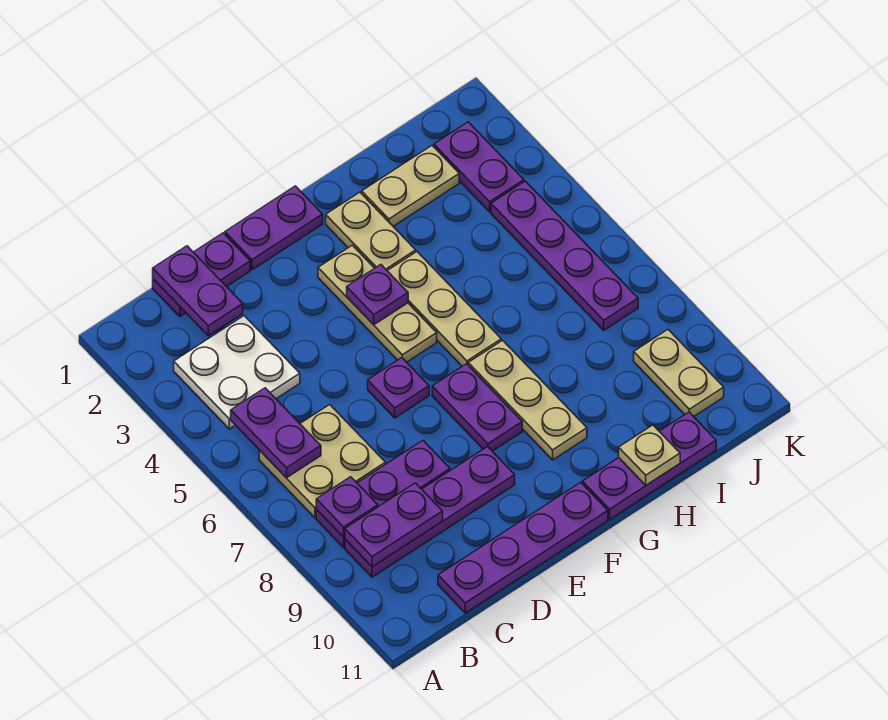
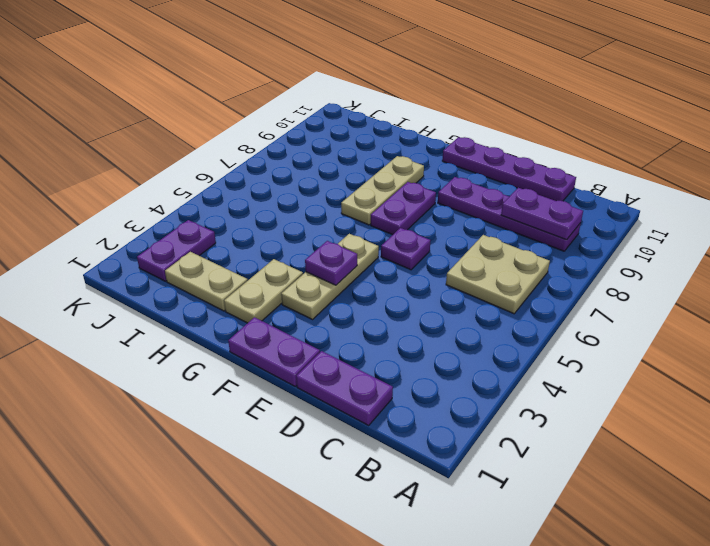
none -> white 2x2 plate [174,316,300,429]
none -> purple 1x3 plate [316,441,450,547]
none -> tan 1x3 plate [388,252,501,366]

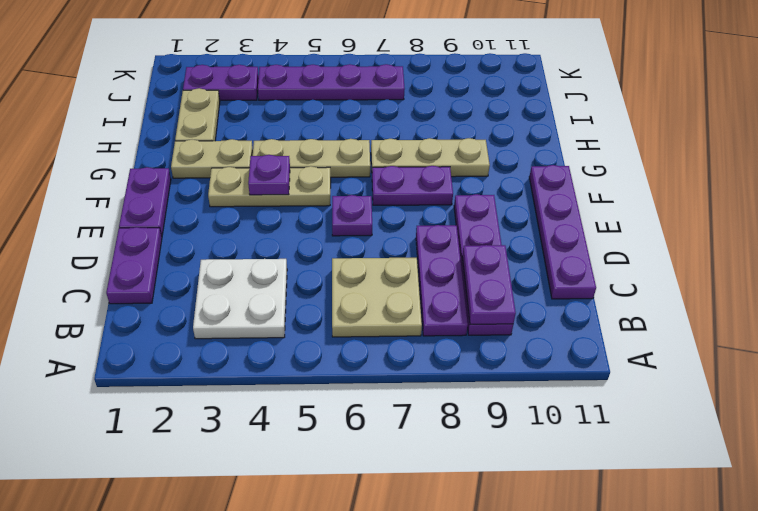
none -> purple 1x3 plate [583,412,716,519]
none -> tan 1x2 plate [634,330,724,417]
none -> purple 1x2 plate [231,388,321,478]

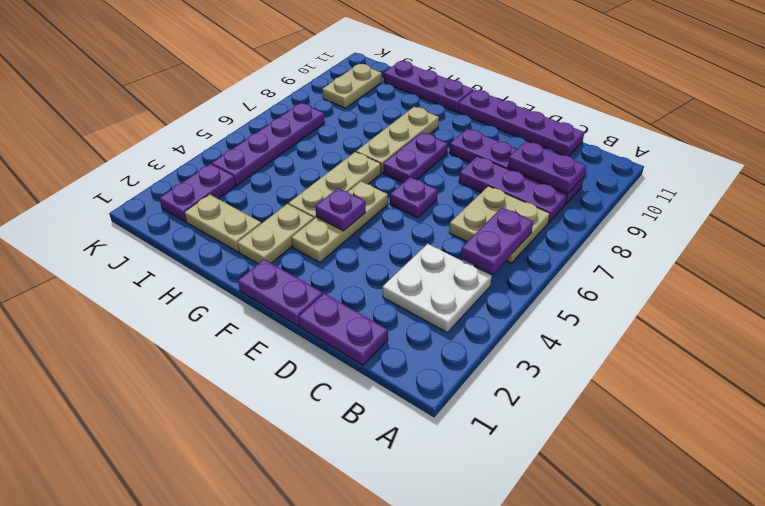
none -> purple 1x1 plate [316,477,378,537]
none -> purple 1x2 plate [153,246,243,336]
none -> tan 1x1 plate [619,425,680,485]

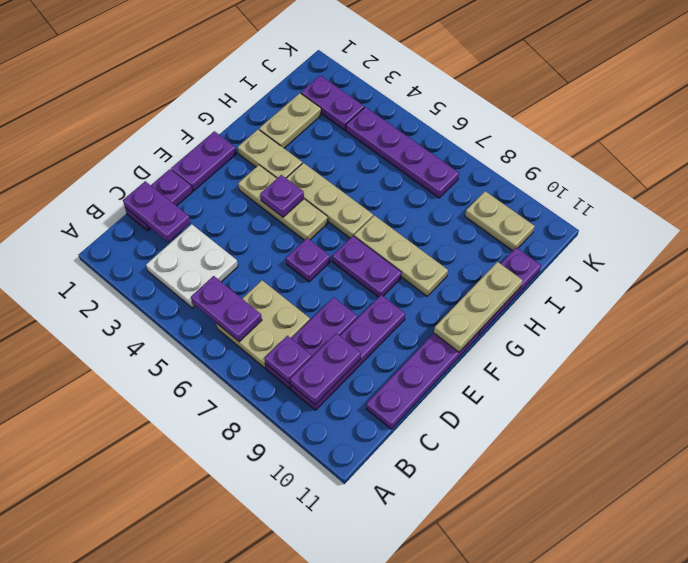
tan 1x3 plate [434,262,523,352] -> tan 1x1 plate [619,425,680,485]

